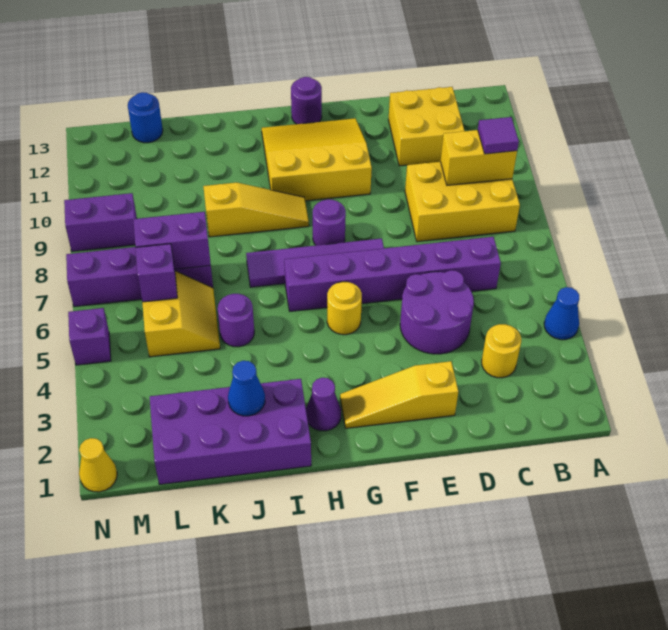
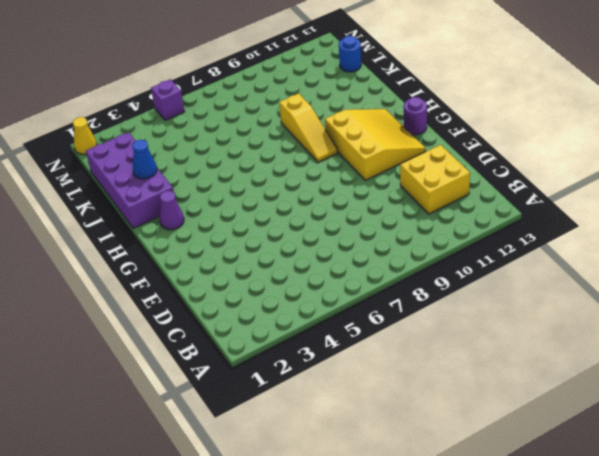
none -> blue 1x1 cone [544,287,579,340]
none -> yellow 2x3 brick [405,162,520,242]
none -> yellow 1x1 round brick [482,324,521,378]

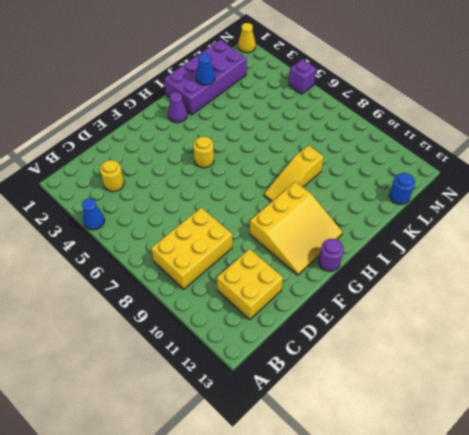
none -> purple 1x6 brick [284,237,501,311]
none -> purple 2x2 round brick [400,270,474,354]
none -> yellow 1x3 slope [340,361,458,428]

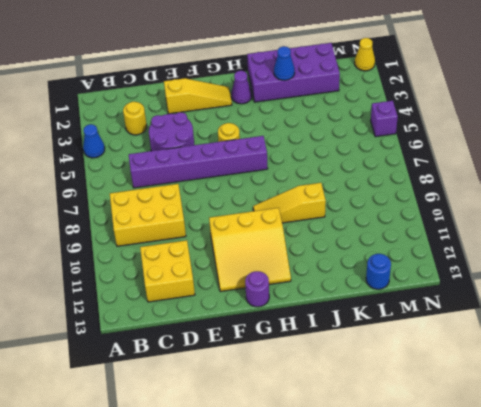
none -> purple 1x4 tile [246,238,384,287]
none -> purple 1x1 round brick [313,199,346,245]
none -> purple 1x1 round brick [218,294,254,347]

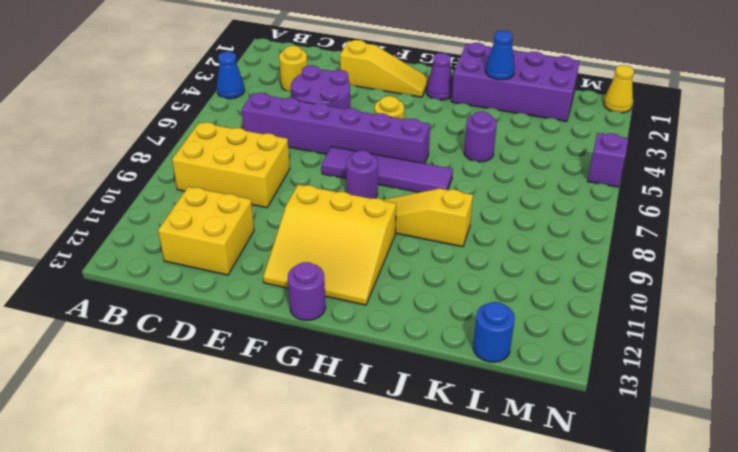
none -> yellow 2x2 slope [142,271,220,357]
none -> purple 1x4 brick [66,247,213,307]
none -> purple 1x2 brick [64,193,137,251]

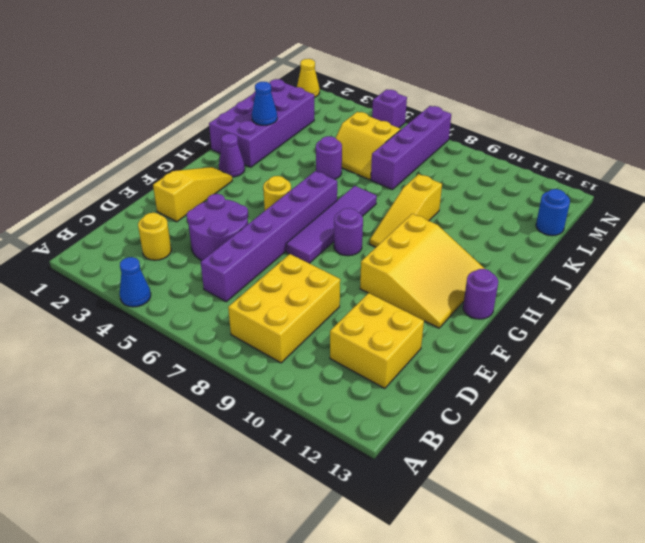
none -> purple 1x2 brick [64,193,137,251]
none -> yellow 1x2 brick [441,130,517,185]
none -> purple 1x2 brick [133,212,211,269]

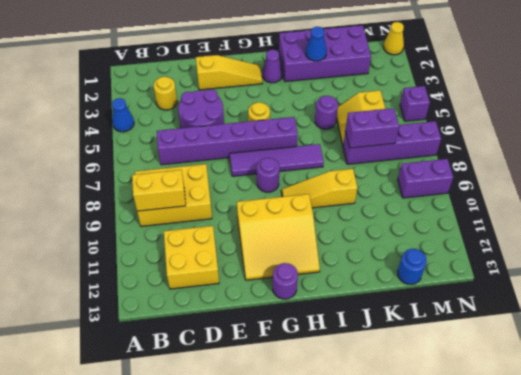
none -> purple 1x1 brick [136,244,177,302]
none -> purple 1x1 tile [478,117,519,154]

